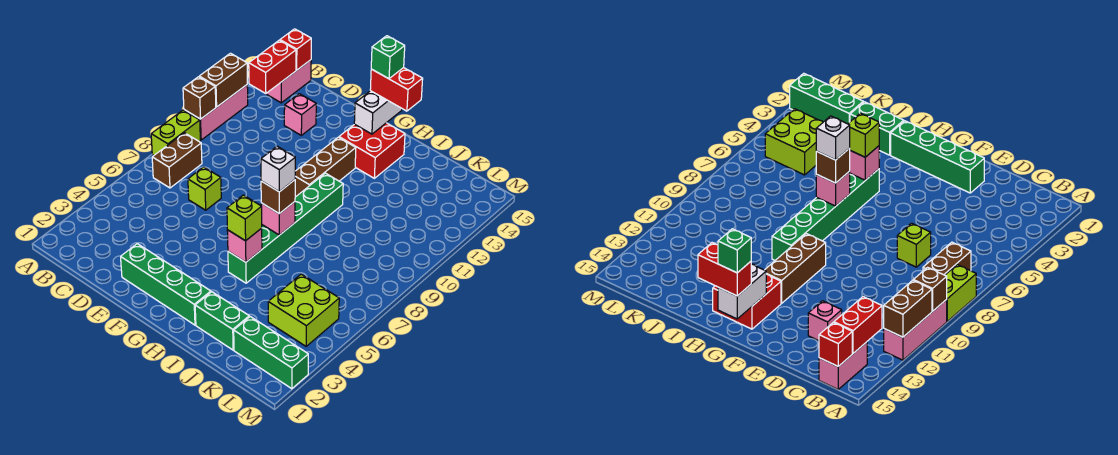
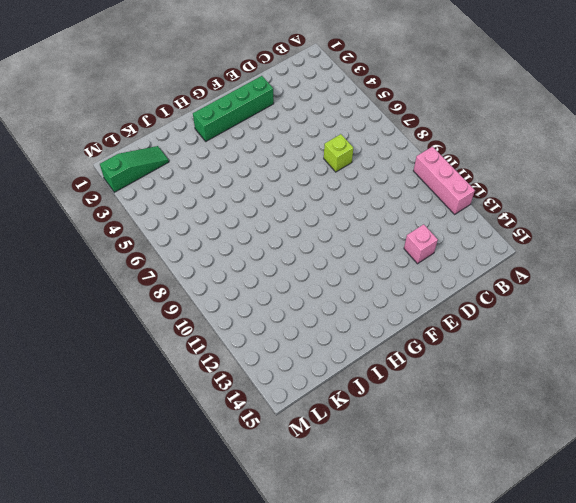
green 1x3 slope [100,146,169,192] -> green 1x3 brick [234,317,308,389]
none -> lime 1x2 brick [151,110,200,155]
none -> brown 1x2 brick [152,133,202,188]
none -> pink 1x2 brick [266,60,311,103]

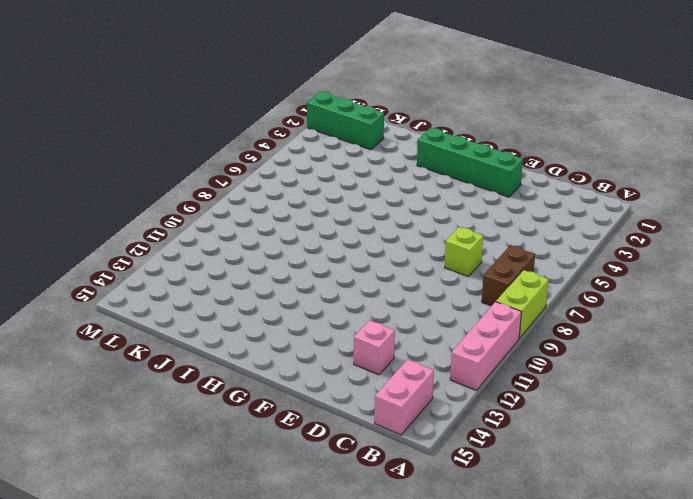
none -> brown 1x3 brick [295,137,356,197]
none -> red 2x2 brick [339,123,405,178]
none -> green 1x6 brick [228,173,343,283]

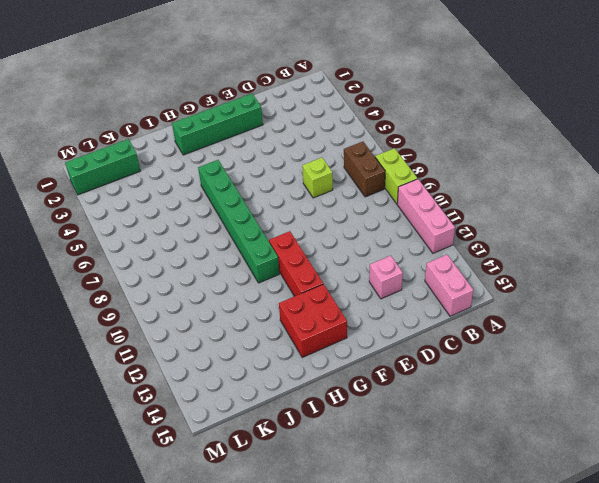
red 1x3 brick [269,231,323,296] -> brown 1x3 brick [295,137,356,197]
none -> green 1x2 brick [195,292,249,350]
none -> lime 2x2 brick [268,274,339,346]
none -> brown 1x1 brick [183,77,216,119]

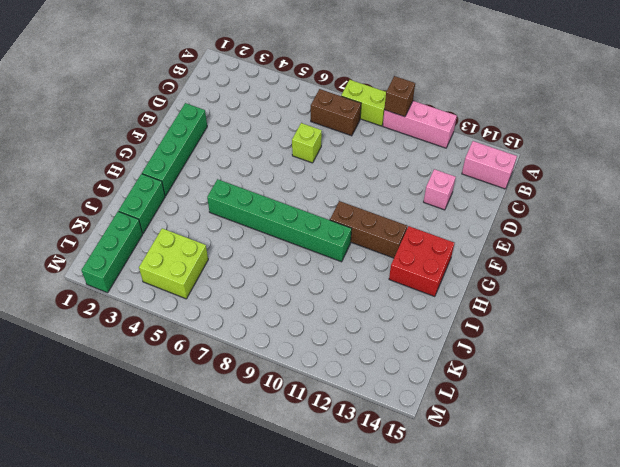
none -> brown 1x2 brick [199,53,247,107]
none -> red 1x2 brick [249,40,296,94]
none -> red 1x1 brick [280,29,311,70]

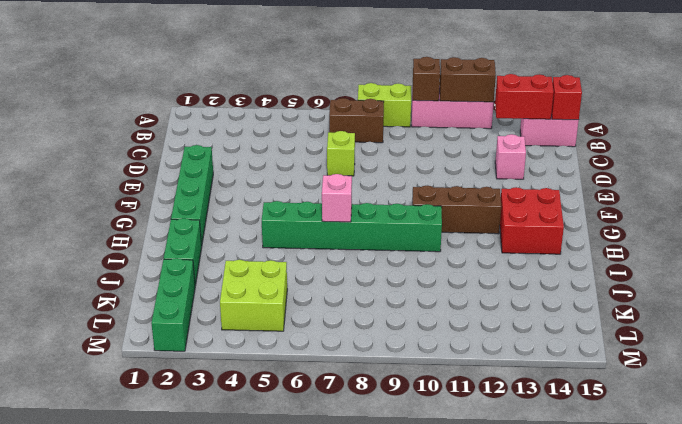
none -> white 1x2 brick [354,91,402,134]
none -> pink 1x1 brick [227,228,262,262]
none -> red 1x2 brick [370,68,423,111]

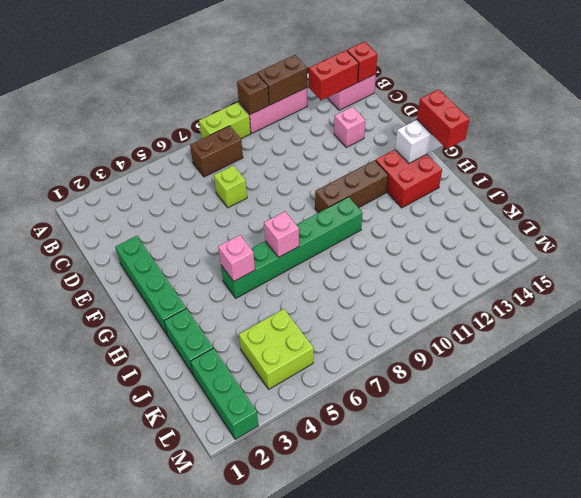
none -> lime 1x1 brick [227,195,262,241]
none -> brown 1x1 brick [261,180,295,214]
none -> green 1x1 brick [371,36,405,79]

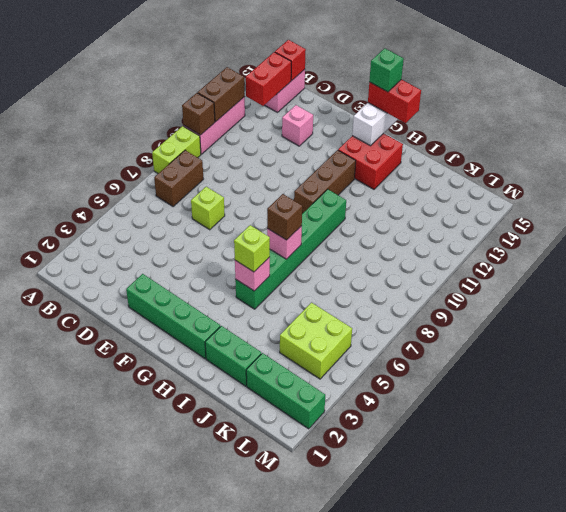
none -> white 1x1 brick [261,146,295,192]

